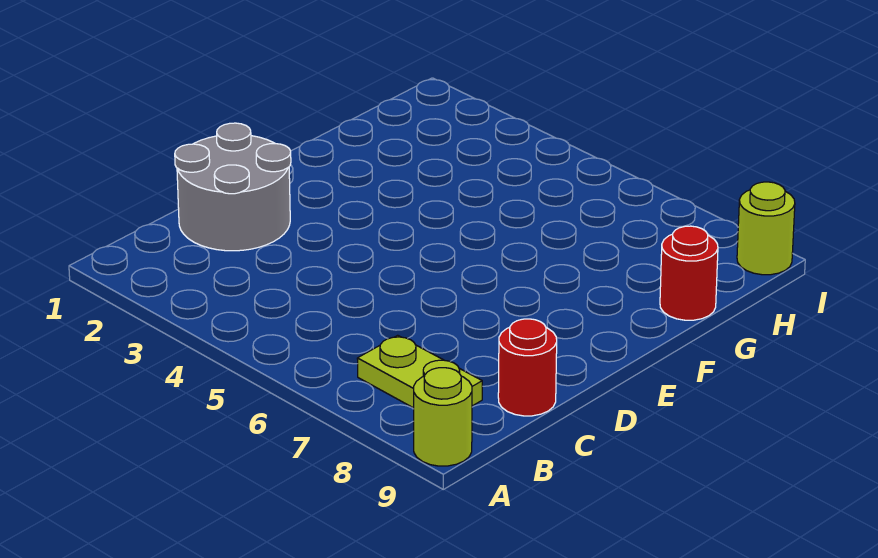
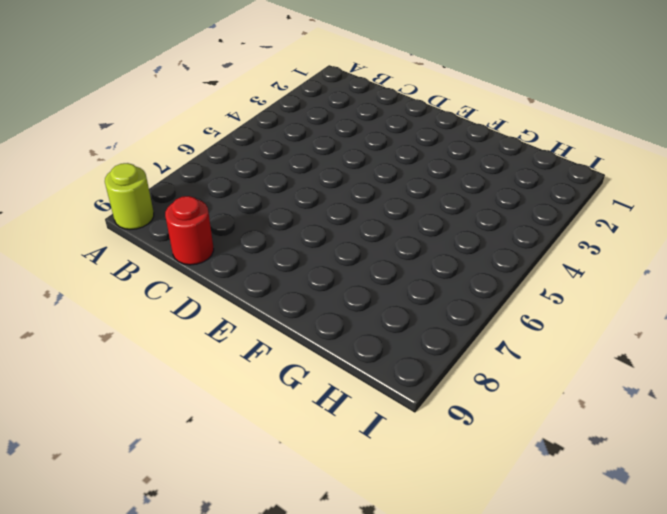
none -> lime 1x2 plate [357,335,482,408]
none -> grey 2x2 round brick [175,123,291,251]

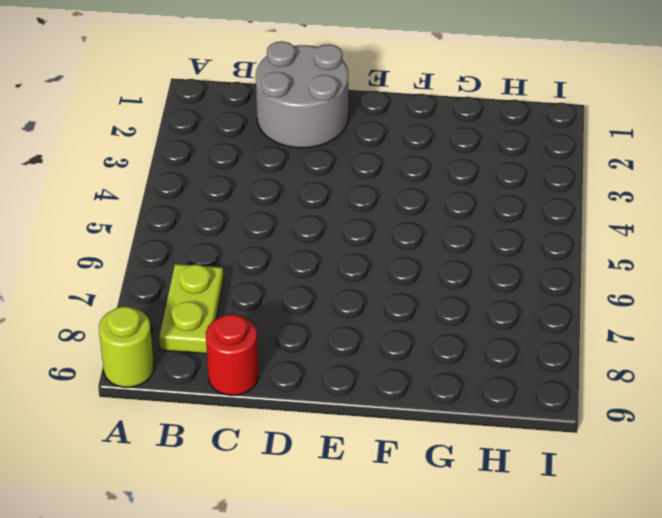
none -> red 1x1 round brick [660,226,718,320]
none -> lime 1x1 round brick [737,182,795,275]

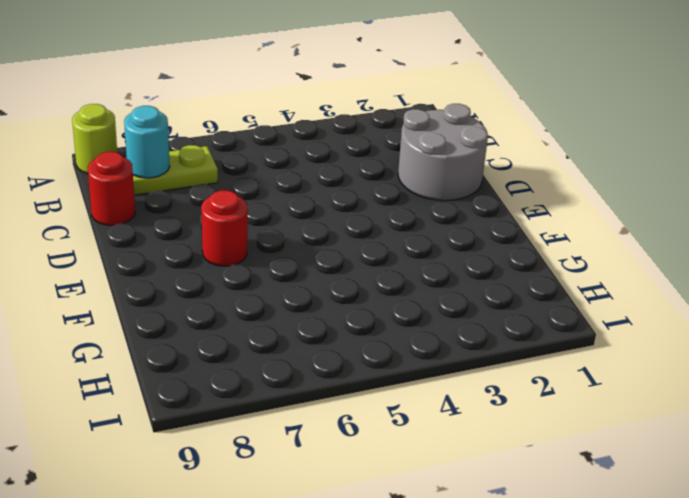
cyan 1x1 round brick [124,106,170,178] -> none
red 1x1 round brick [201,190,248,266] -> red 1x1 round brick moved to [660,226,718,320]
none -> lime 1x1 round brick [737,182,795,275]

